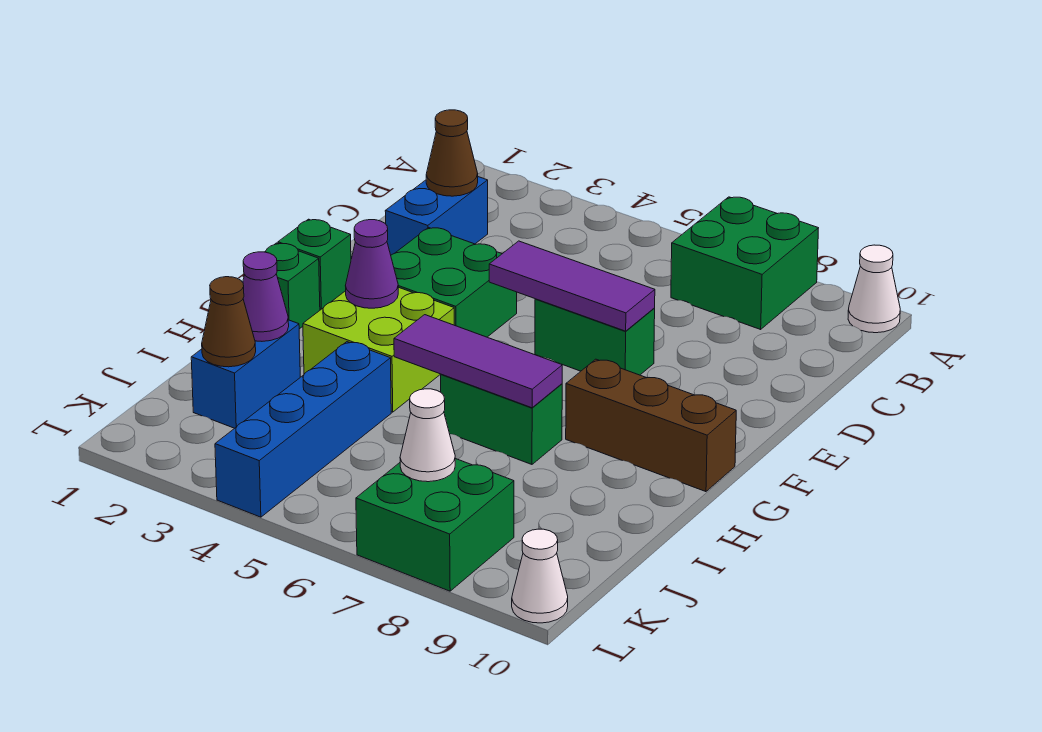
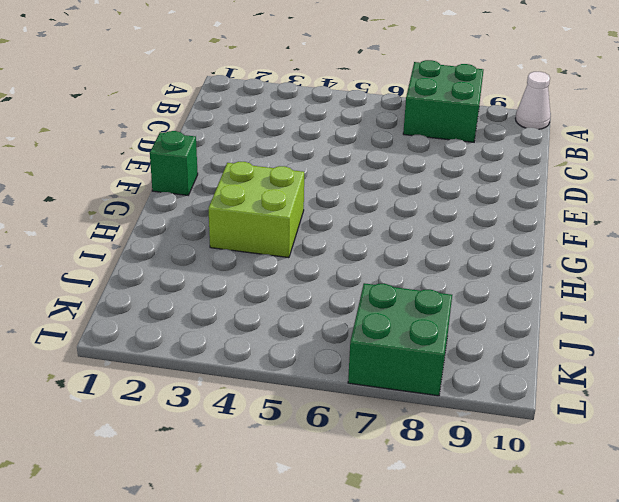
none -> blue 1x2 brick [385,177,488,255]
none -> green 2x2 brick [391,228,517,337]
none -> green 1x2 brick [535,299,655,375]

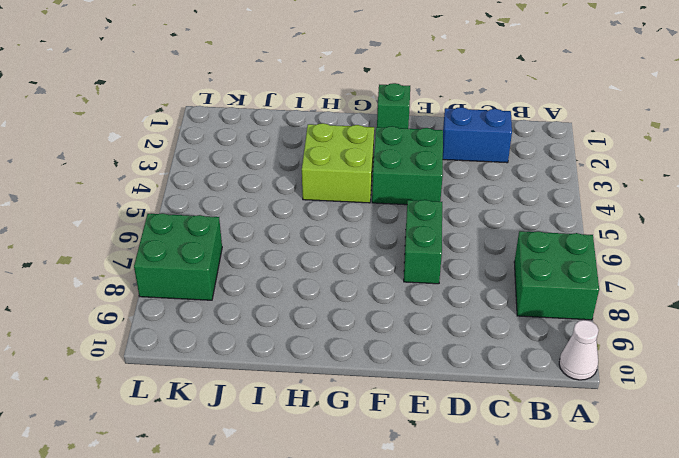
none -> green 1x1 brick [265,243,320,329]
none -> brown 1x3 brick [566,359,736,492]
none -> green 1x2 brick [441,374,562,464]

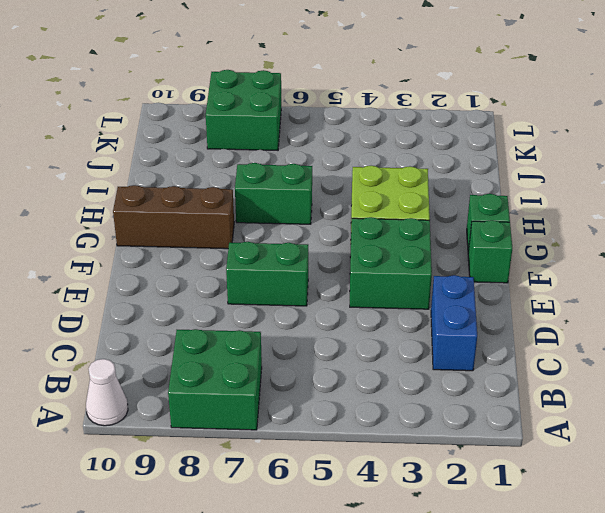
none -> blue 1x2 brick [191,320,300,428]
none -> blue 1x4 brick [215,342,391,517]
none -> white 1x1 cone [512,529,568,623]

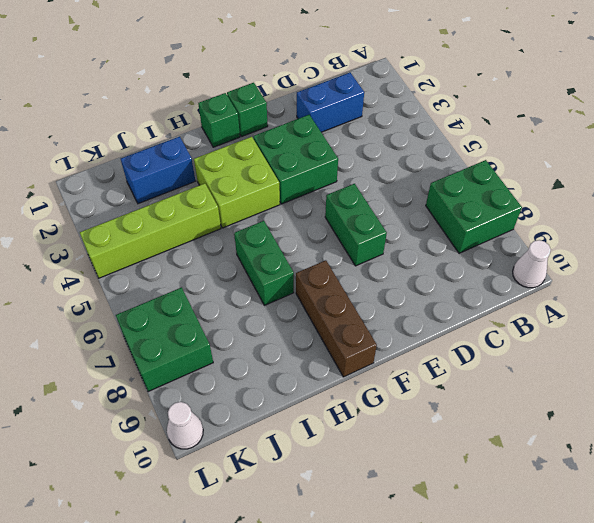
lime 1x4 brick [80,183,221,278] -> blue 1x4 brick [215,342,391,517]
none -> brown 1x1 cone [426,110,478,196]
none -> purple 1x3 tile [489,241,655,331]
none -> purple 1x1 cone [346,220,398,308]

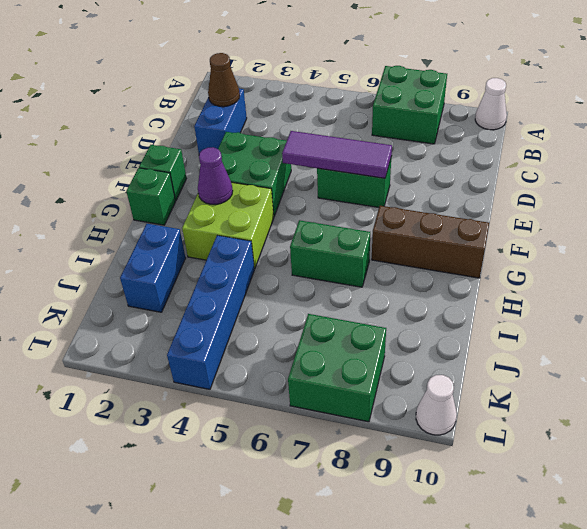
none -> purple 1x3 tile [394,315,562,408]
none -> purple 1x1 cone [243,252,289,341]
none -> brown 1x1 cone [202,277,256,367]

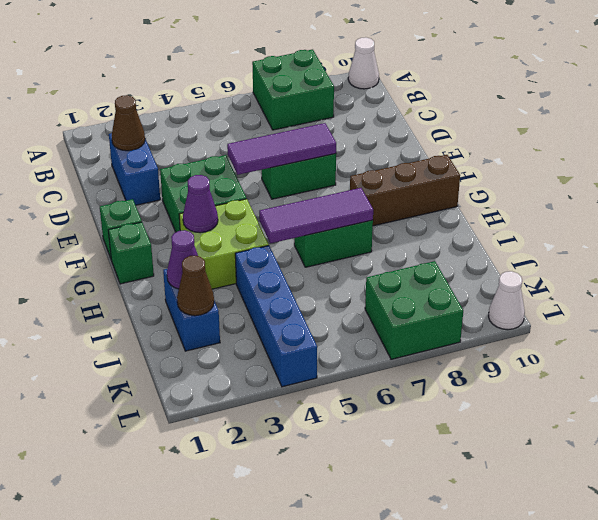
none -> white 1x1 cone [400,389,455,482]

